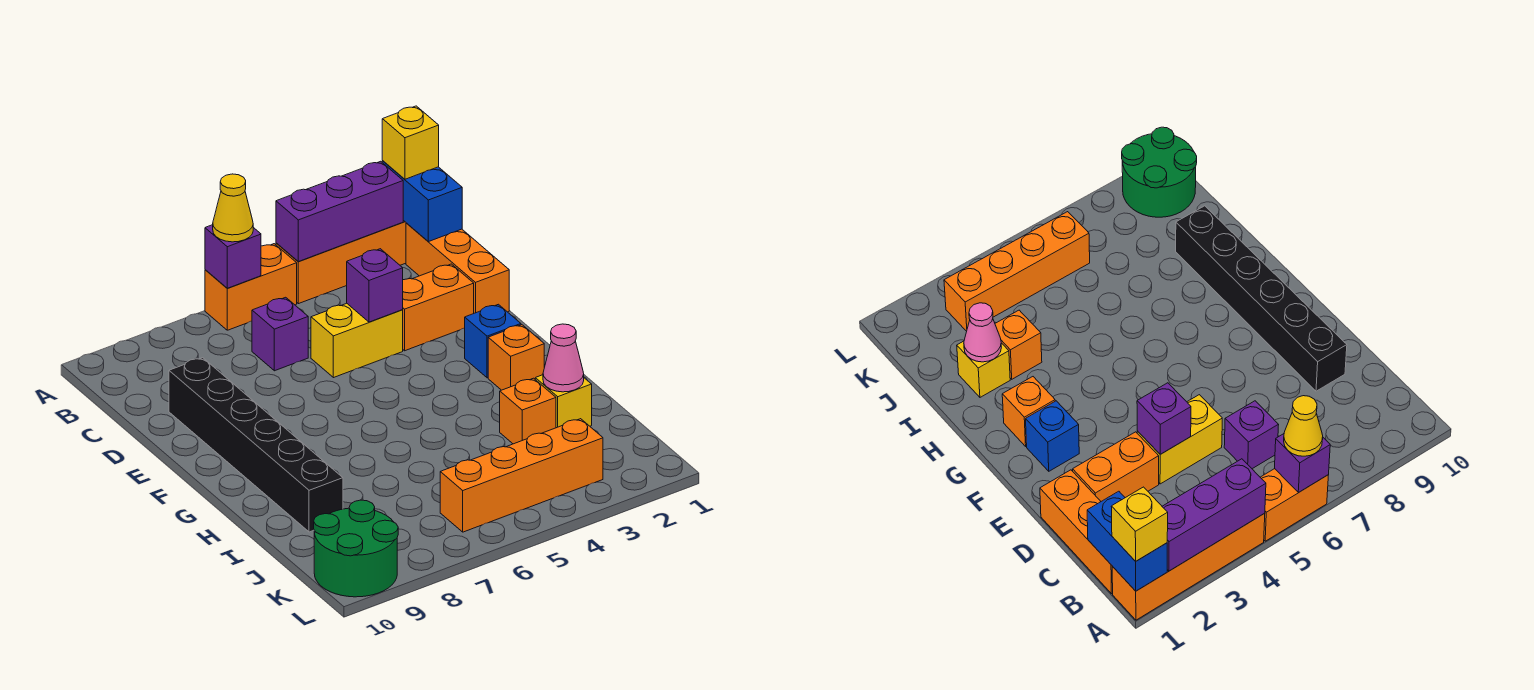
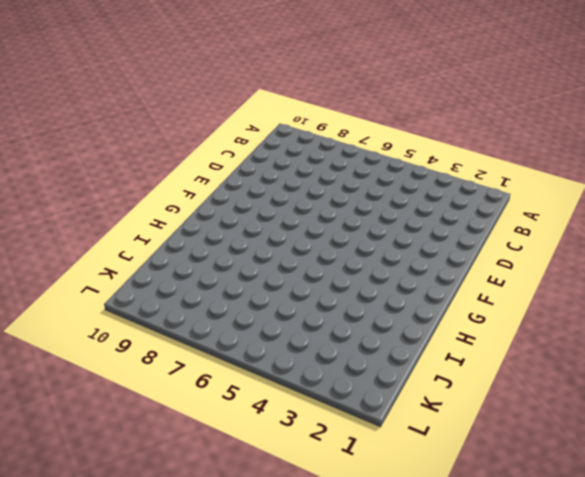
none -> orange 1x4 brick [276,220,406,304]
none -> orange 1x2 brick [205,244,297,330]
none -> orange 1x3 brick [406,223,509,313]

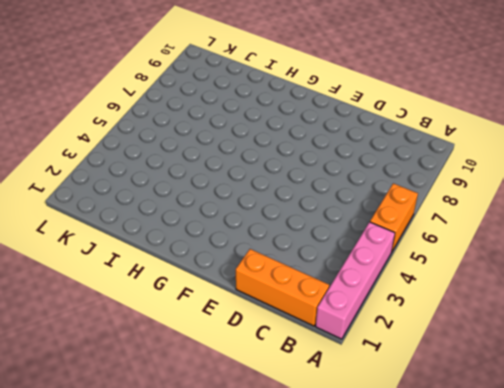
pink 1x4 brick [316,222,395,339] -> orange 1x4 brick [276,220,406,304]
none -> purple 1x1 brick [252,297,308,371]
none -> orange 1x2 brick [403,264,474,351]
none -> yellow 1x2 brick [311,303,403,378]

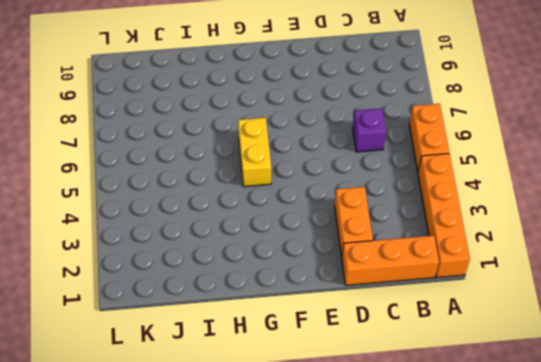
yellow 1x2 brick [238,118,271,187] -> yellow 1x2 brick moved to [311,303,403,378]
none -> black 1x6 brick [169,358,343,532]
none -> blue 1x1 brick [465,304,521,378]
none -> orange 1x1 brick [488,325,544,390]

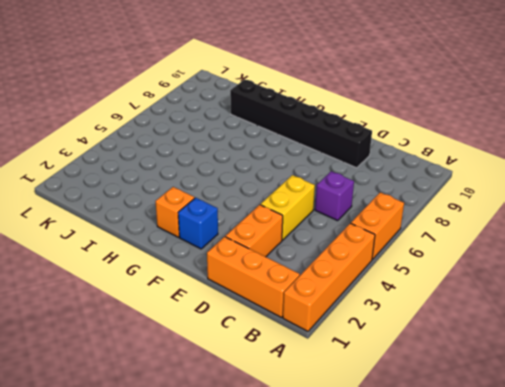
none -> yellow 1x1 brick [535,375,592,428]
none -> orange 1x1 brick [500,378,556,444]
none -> orange 1x4 brick [440,419,603,532]

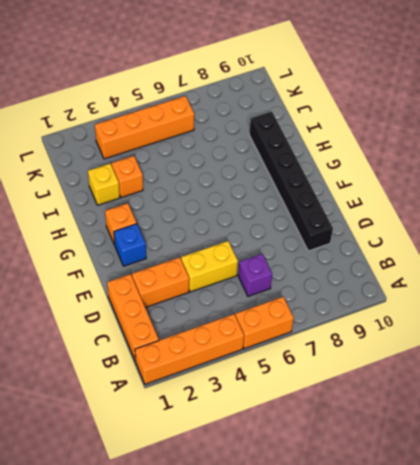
none -> green 2x2 round brick [314,500,398,597]
none -> blue 1x2 brick [382,161,462,242]
none -> purple 1x3 brick [276,161,403,262]

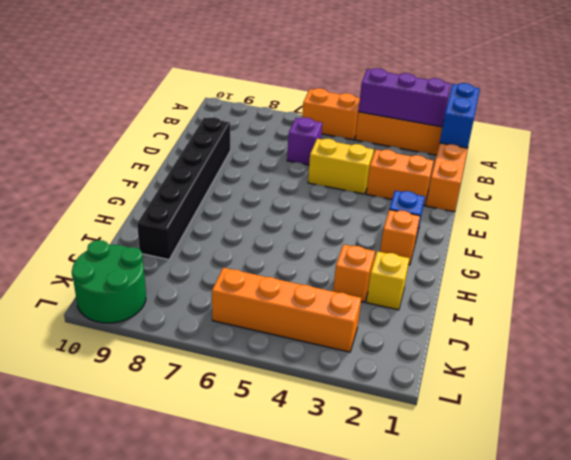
none -> purple 1x1 brick [205,225,261,288]
none -> purple 1x1 brick [347,249,403,322]
none -> pink 1x1 cone [543,324,584,392]

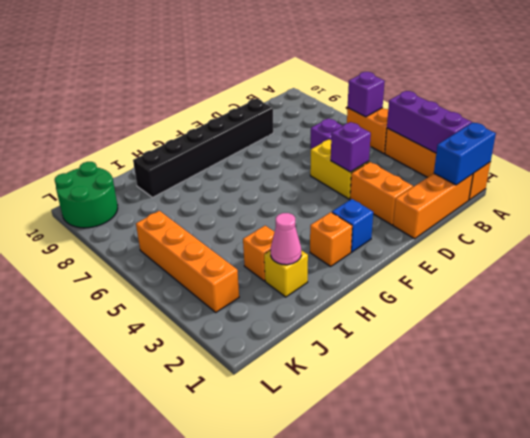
none -> yellow 1x1 brick [382,106,439,179]
none -> yellow 1x1 cone [213,174,253,242]

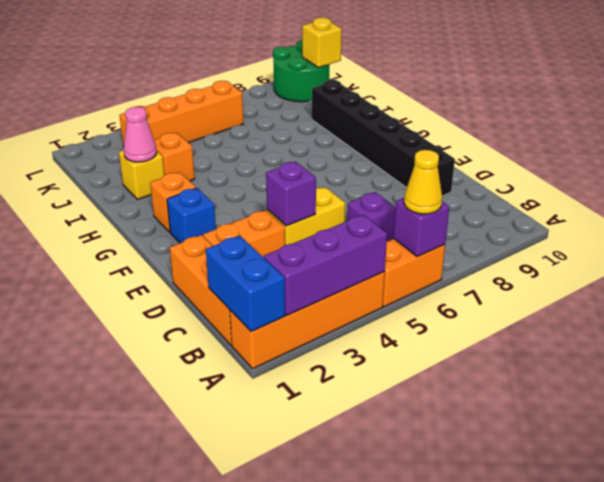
yellow 1x1 brick [302,18,342,68] -> yellow 1x1 brick moved to [382,106,439,179]

